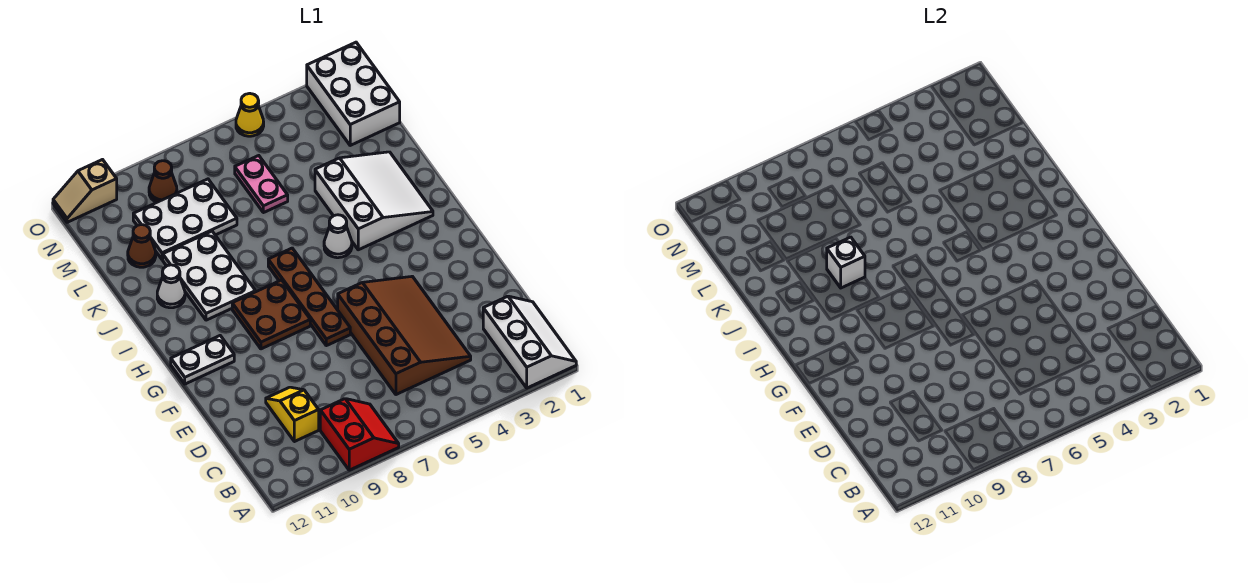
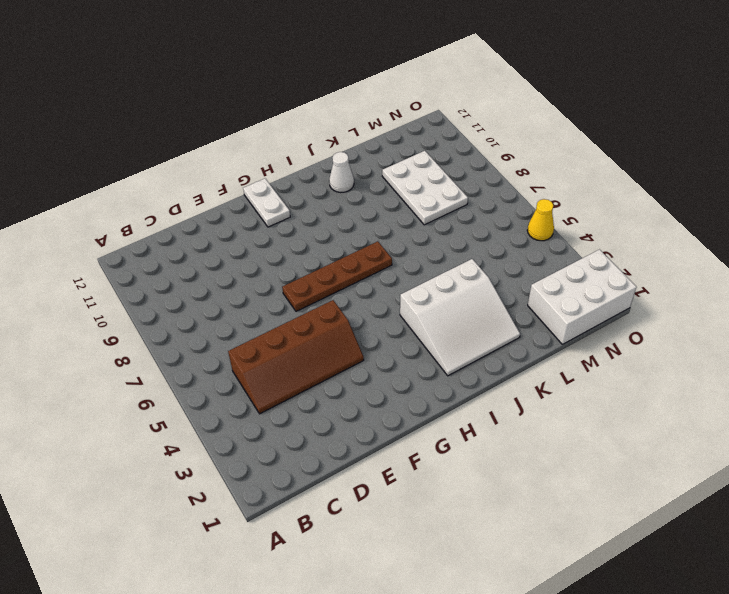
brown 2x4 slope [228,300,364,414] -> brown 3x4 slope [338,276,471,395]
none -> white 2x3 slope [483,296,576,388]
none -> red 2x2 slope [320,399,399,470]
none -> yellow 1x2 slope [266,387,319,442]

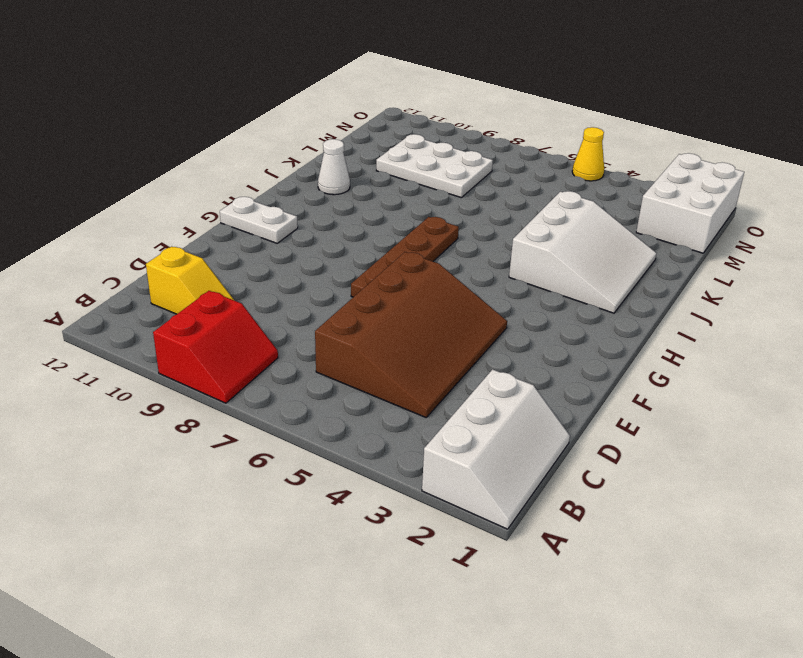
yellow 1x2 slope [146,247,234,314] -> yellow 1x2 slope turned to [266,387,319,442]
none -> brown 2x2 plate [232,280,310,349]
none -> white 1x1 cone [324,215,352,258]
none -> white 2x3 plate [163,231,256,320]

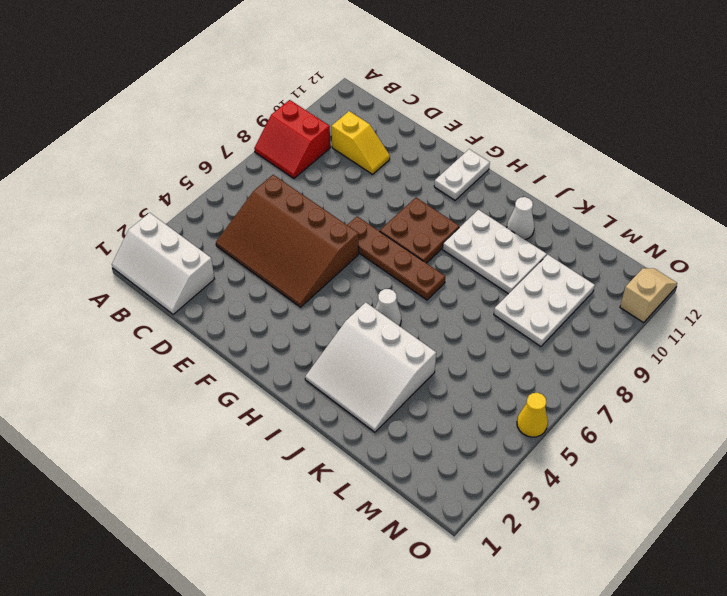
none -> pink 1x2 plate [235,156,288,213]
none -> brown 1x1 cone [128,225,156,267]
none -> white 2x3 brick [307,42,400,145]

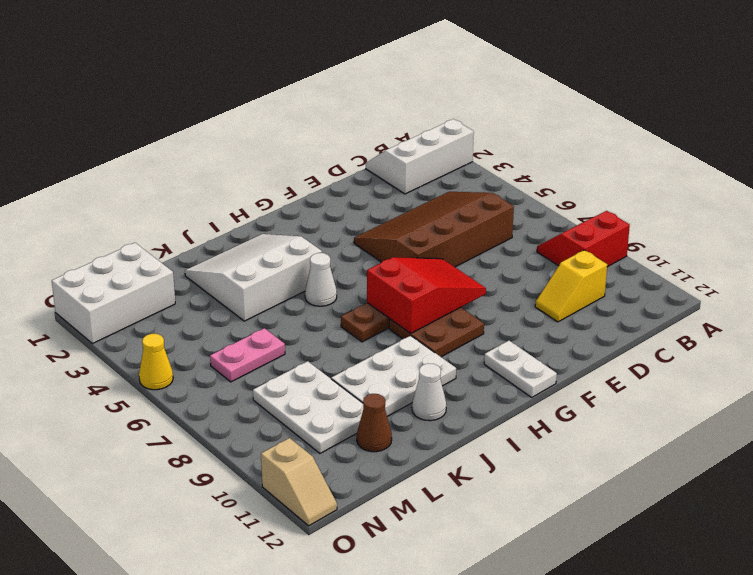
red 2x3 slope [367,257,486,333] -> none
none -> brown 1x1 cone [149,161,177,202]
none -> white 1x1 brick [827,237,865,288]

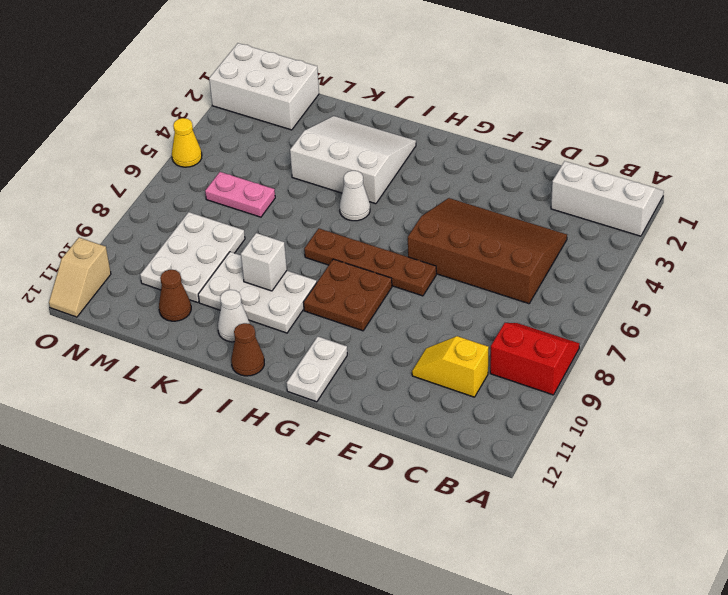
brown 1x1 cone [231,323,264,376] -> brown 1x1 cone moved to [149,161,177,202]

